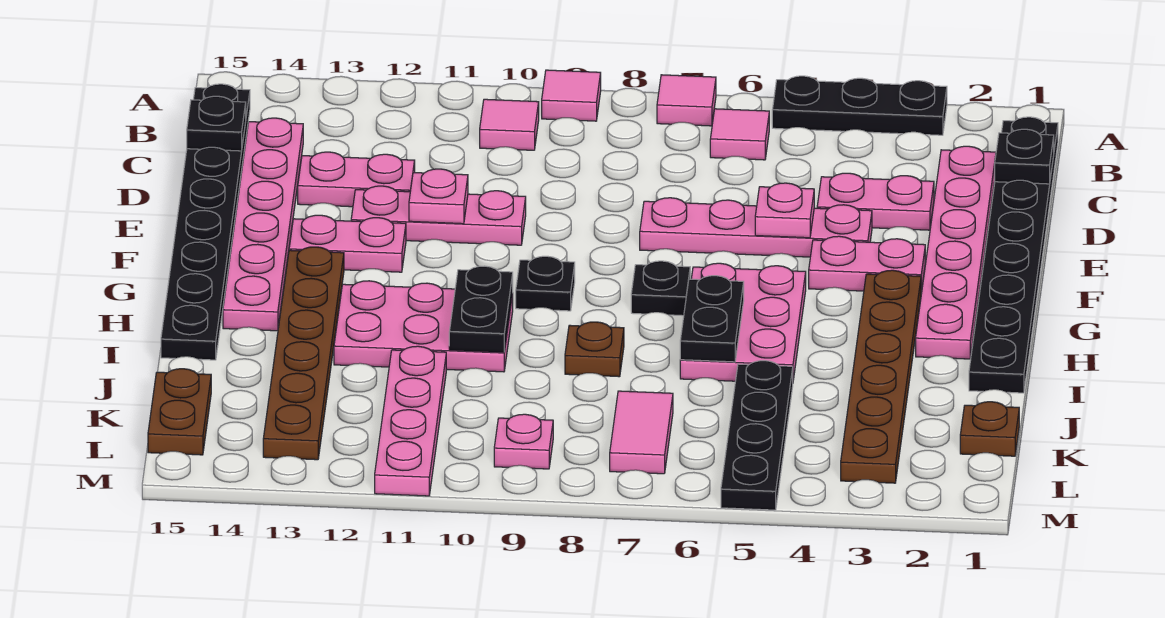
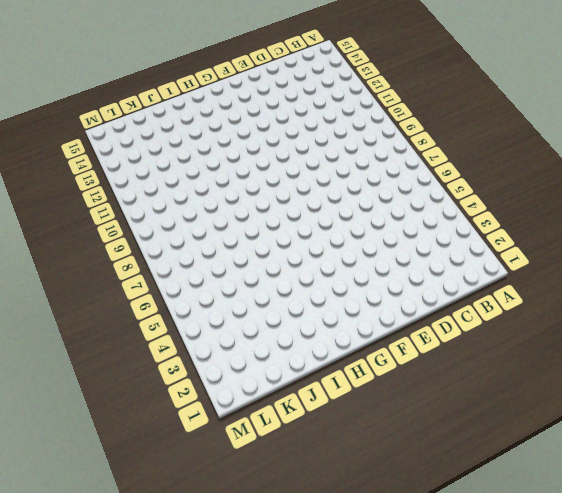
none -> black 1x3 plate [772,76,947,135]
none -> pink 1x1 tile [657,75,716,126]
none -> pink 1x1 tile [542,70,601,121]
none -> black 1x8 plate [969,117,1058,393]

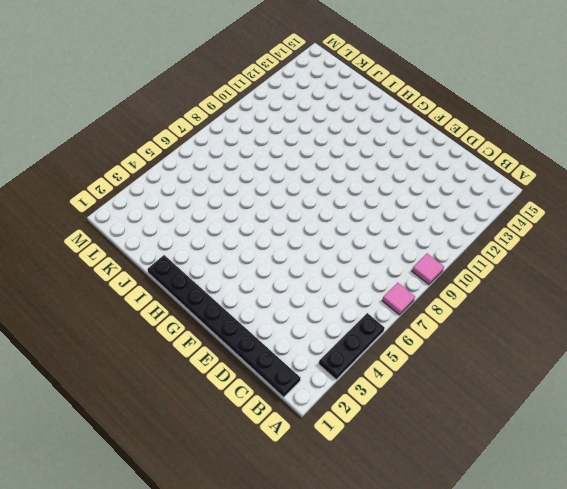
none -> pink 1x1 tile [710,109,769,160]
none -> pink 1x1 tile [480,99,539,150]
none -> black 1x8 plate [161,84,250,360]
none -> pink 1x6 plate [916,146,996,359]

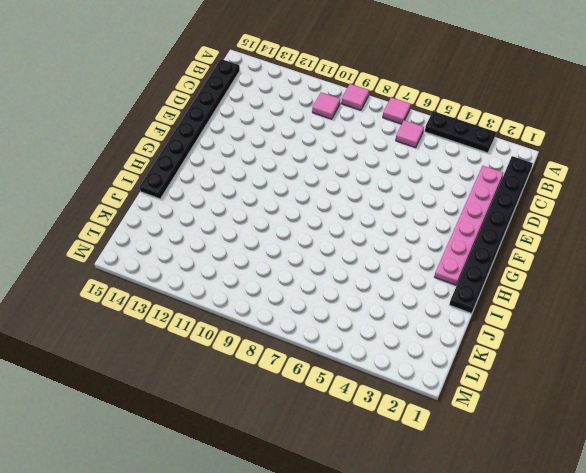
none -> pink 1x6 plate [223,118,303,331]
none -> pink 1x2 plate [817,173,934,230]
none -> pink 1x2 plate [298,152,415,207]
none -> pink 1x4 plate [640,198,872,257]

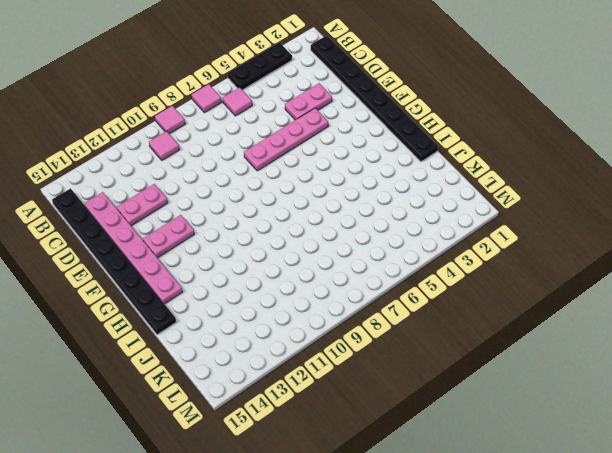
none -> pink 1x6 plate [916,146,996,359]
none -> pink 1x3 plate [351,186,526,245]
none -> pink 1x2 plate [809,236,925,292]
none -> brown 1x6 plate [841,270,921,483]

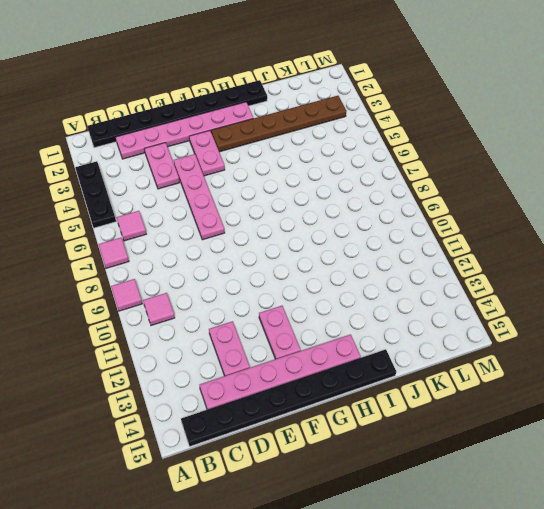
none -> pink 1x3 plate [351,186,526,245]
none -> pink 2x3 plate [680,263,806,381]
none -> black 1x1 plate [631,261,690,316]
none -> black 1x1 plate [516,256,575,311]

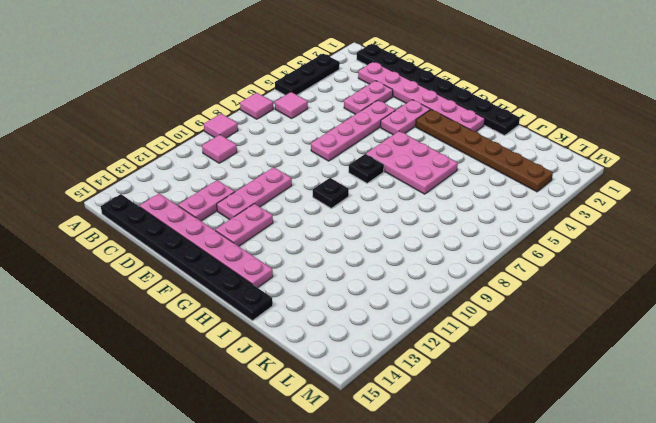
none -> brown 1x6 plate [263,247,344,460]
none -> pink 2x3 plate [334,281,513,372]
none -> brown 1x1 plate [565,322,624,377]
none -> black 1x4 plate [721,361,793,510]

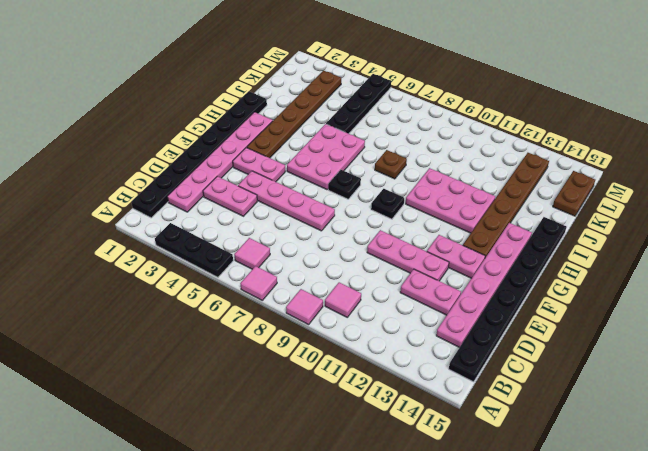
none -> pink 1x4 plate [375,346,446,496]
none -> brown 1x1 plate [960,402,1019,456]
none -> pink 1x2 tile [610,391,673,474]
none -> pink 1x1 plate [494,414,553,469]

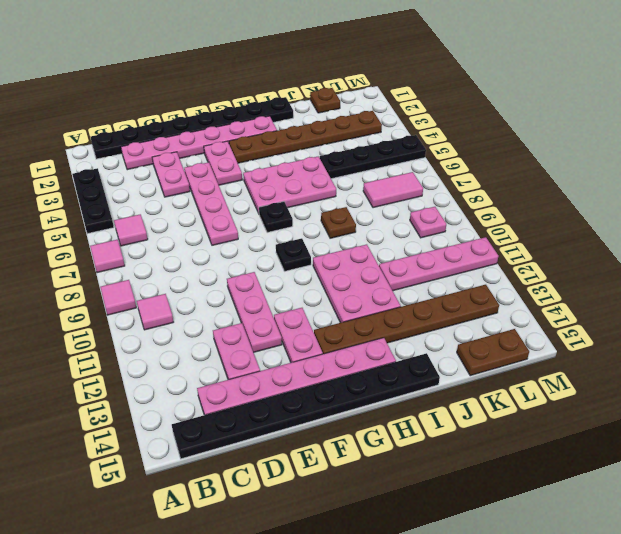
none -> black 1x1 plate [995,129,1054,184]
none -> black 1x1 plate [187,96,246,151]
none -> pink 1x1 plate [755,183,814,238]
none -> pink 1x1 plate [409,169,468,224]

